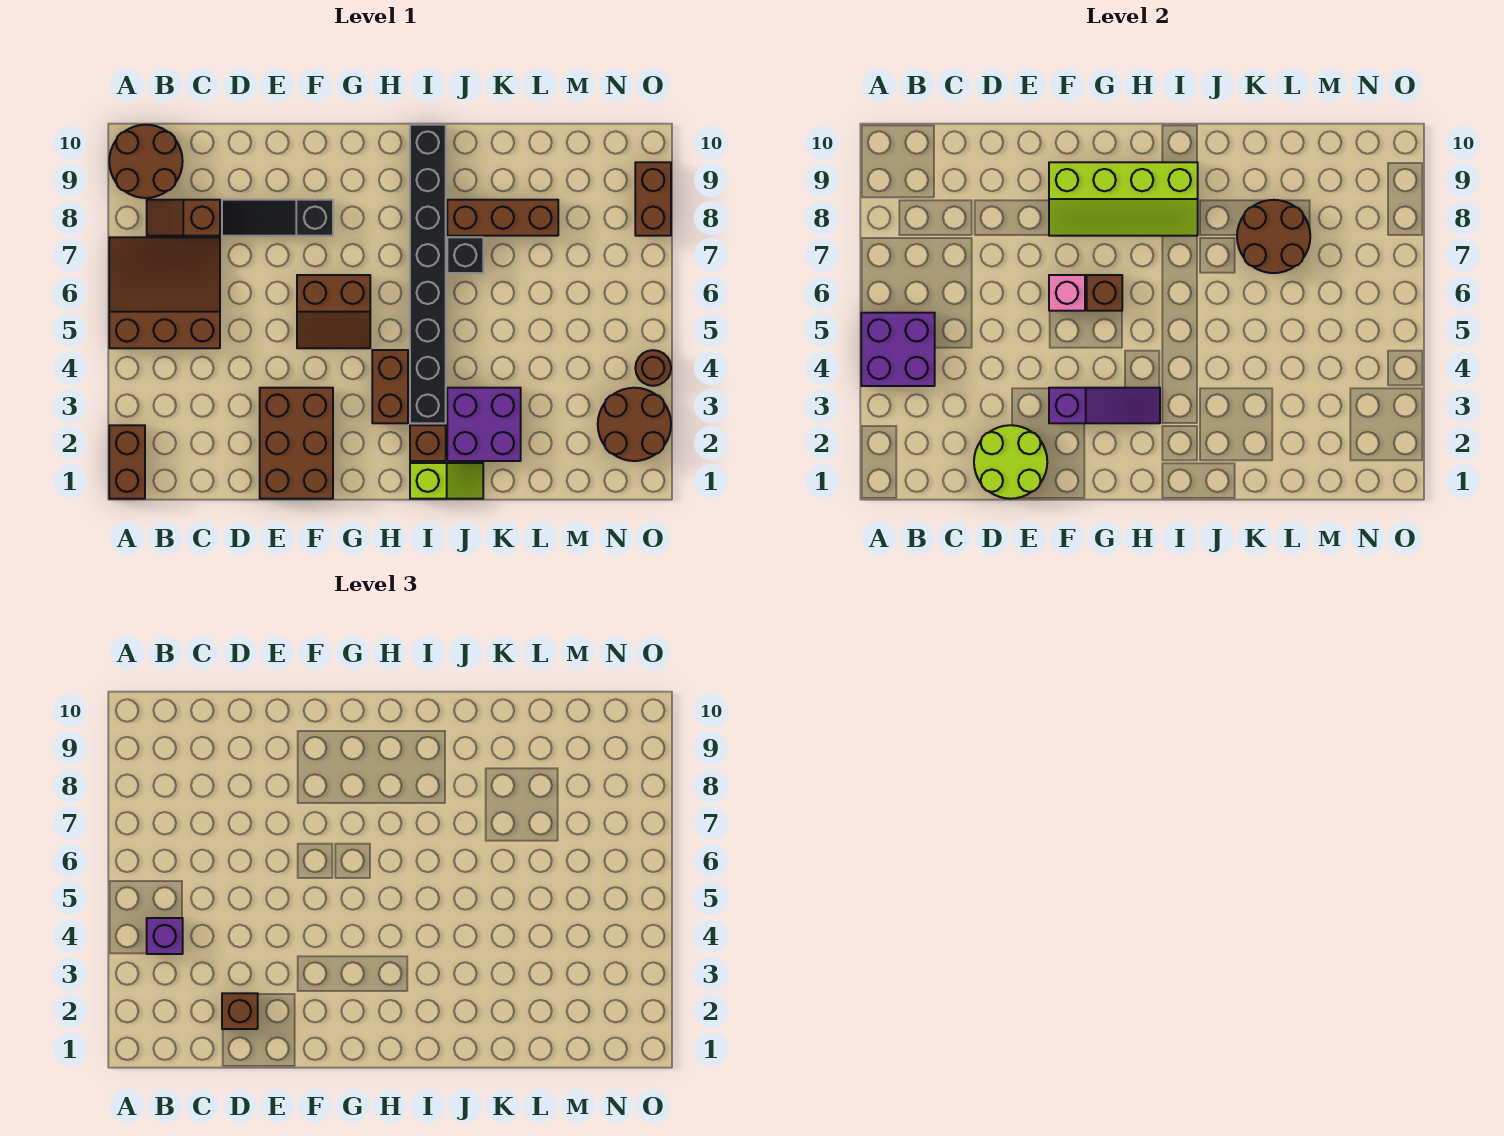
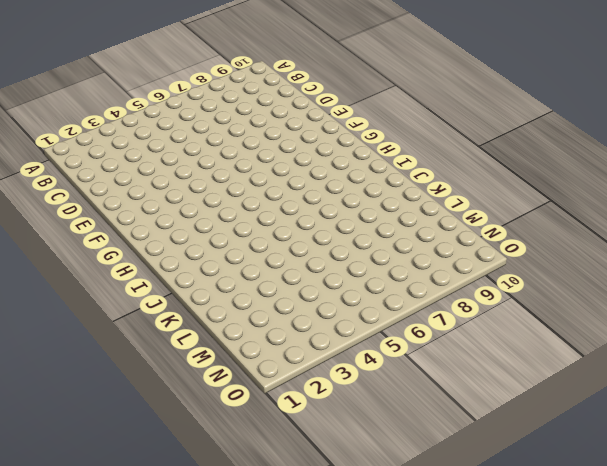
none -> brown 1x2 brick [109,425,145,499]
none -> brown 3x3 slope [109,237,220,348]
none -> brown 2x2 round brick [109,125,183,198]

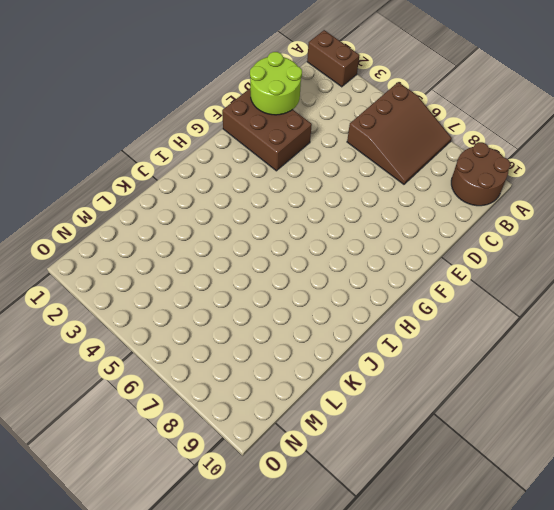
none -> brown 1x2 slope [147,200,220,236]
none -> black 1x3 slope [222,200,333,236]
none -> brown 2x2 slope [297,275,370,348]

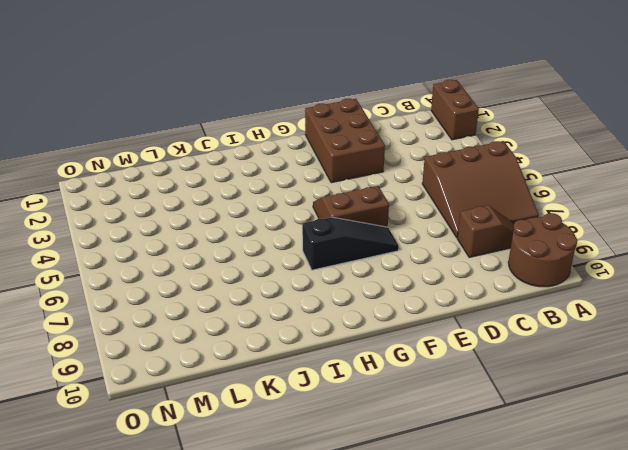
black 1x3 slope [302,217,399,270] -> black 1x3 slope moved to [222,200,333,236]
none -> brown 1x2 brick [372,350,408,423]
none -> lime 1x2 slope [410,463,483,499]
none -> brown 1x1 brick [410,425,446,461]

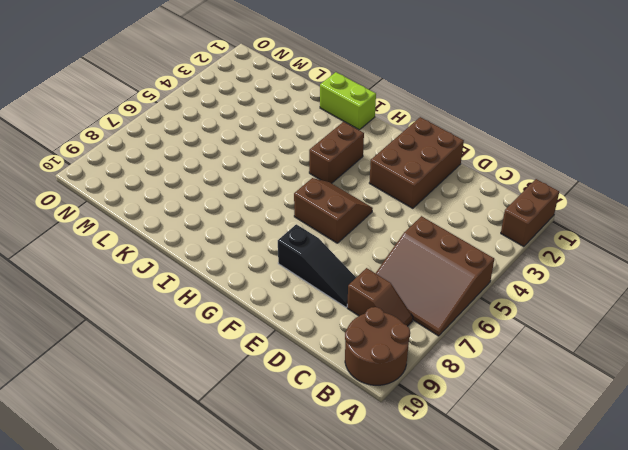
lime 1x2 brick [320,72,376,130] -> lime 1x2 slope [410,463,483,499]
none -> brown 1x1 brick [410,425,446,461]
none -> black 1x8 brick [410,125,446,423]
none -> purple 2x2 brick [447,388,521,461]

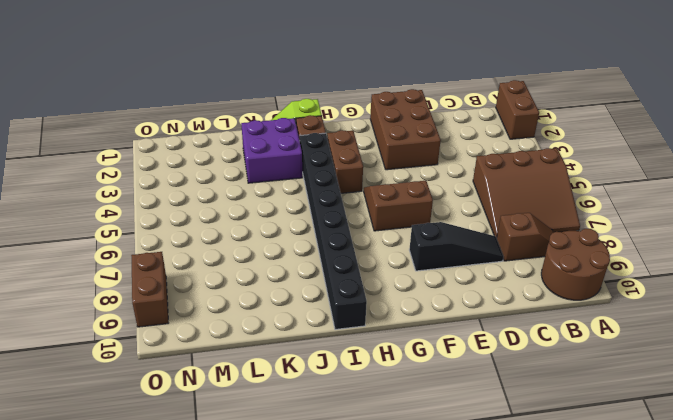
none -> black 1x1 brick [447,237,483,273]
none -> brown 1x3 brick [447,200,558,236]
none -> brown 2x2 round brick [598,388,671,461]

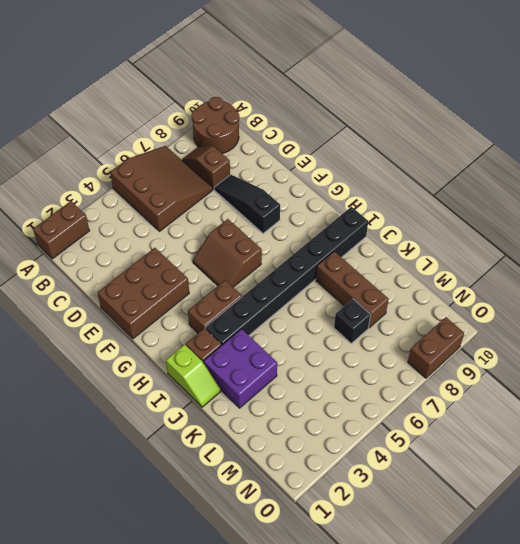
black 1x1 brick [334,299,371,343] -> black 1x1 brick moved to [447,237,483,273]
none -> brown 2x2 round brick [598,388,671,461]
none -> brown 1x1 round brick [635,350,671,386]
none -> purple 2x2 brick [861,313,935,386]

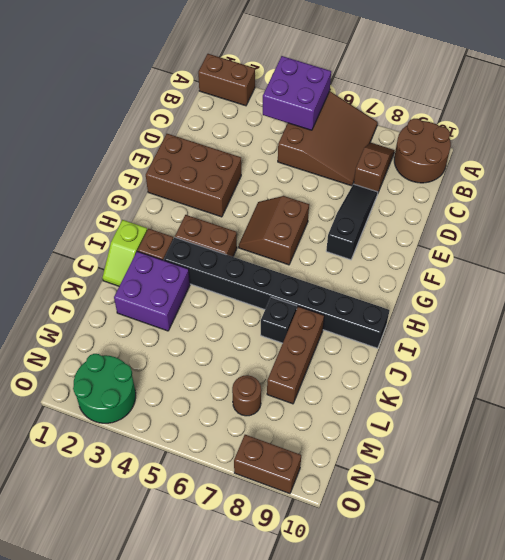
brown 1x1 round brick [232,375,261,416] -> brown 1x1 round brick moved to [635,350,671,386]
green 2x2 round brick [73,354,136,423] -> brown 2x2 round brick [598,388,671,461]
none -> lime 2x2 round brick [974,425,1047,499]
none -> purple 1x3 slope [1049,388,1160,423]
none -> pink 1x1 brick [1049,275,1085,311]

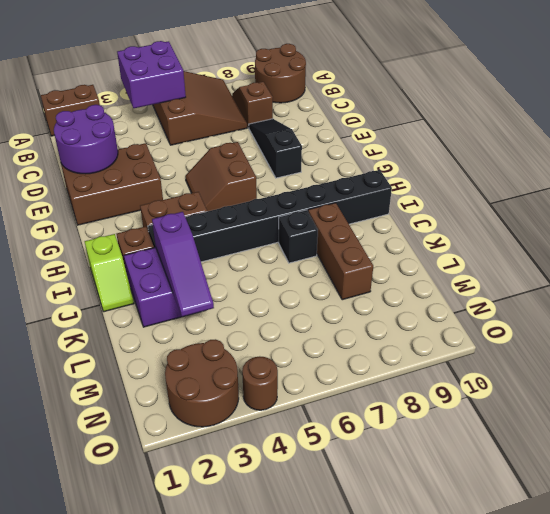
purple 2x2 round brick [54,105,118,174] -> lime 2x2 round brick [974,425,1047,499]
purple 1x3 slope [152,212,214,317] -> purple 1x3 slope moved to [1049,388,1160,423]
none -> brown 1x2 brick [635,162,671,236]
none -> pink 1x1 brick [1049,275,1085,311]
none -> lime 2x4 slope [1049,162,1198,236]

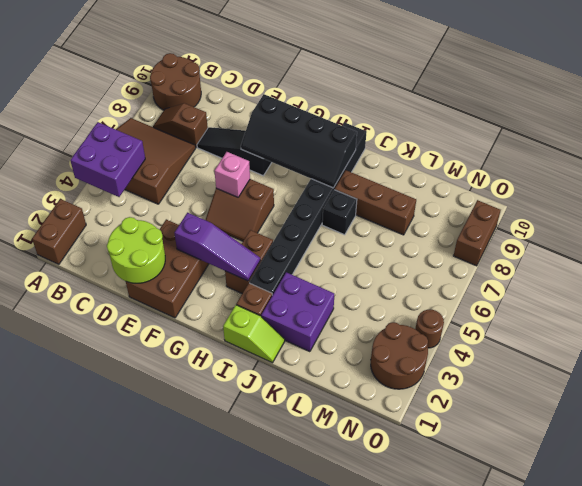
black 2x4 slope [241,94,357,188] -> lime 2x4 slope [1049,162,1198,236]
none -> brown 1x1 brick [1087,275,1122,311]
none -> brown 2x2 round brick [1237,200,1310,273]
none -> purple 1x1 brick [147,918,183,954]

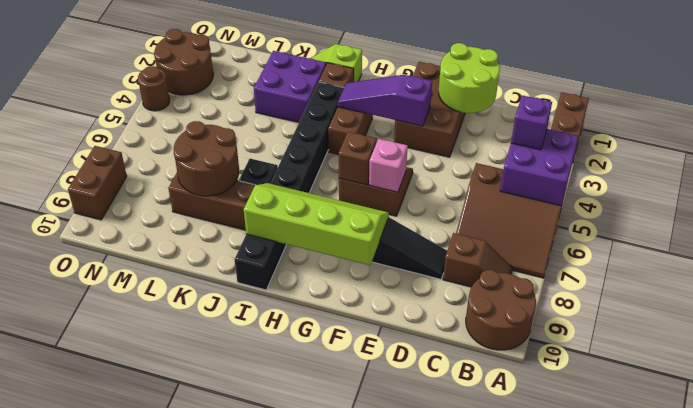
none -> brown 1x1 brick [222,993,258,1029]

